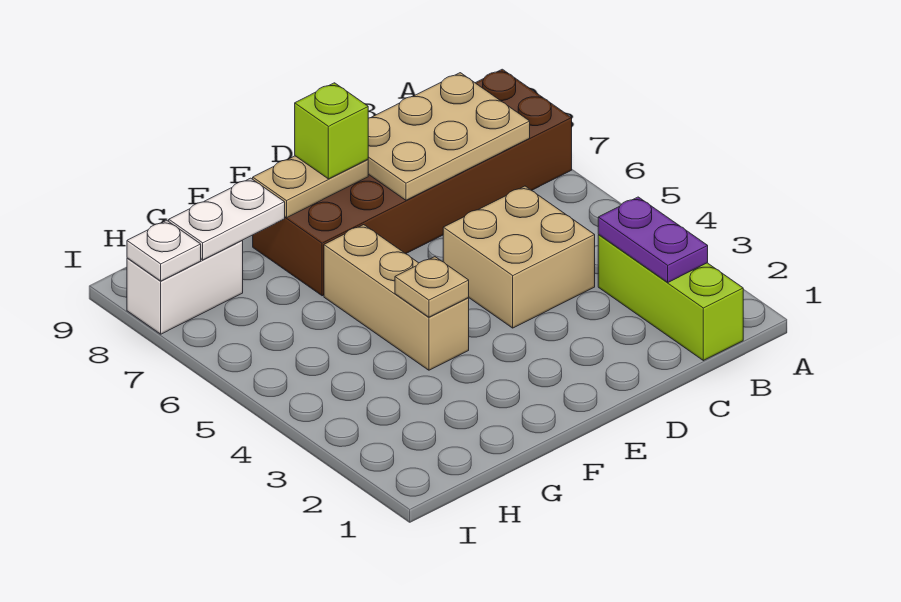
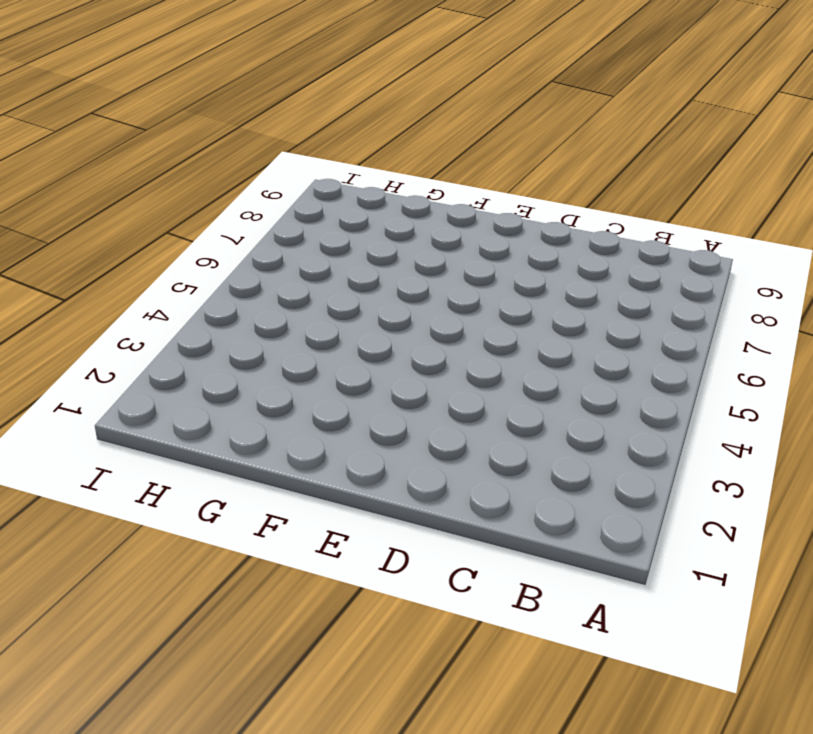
none -> brown 2x6 brick [253,69,572,296]
none -> lime 1x3 brick [598,235,743,361]
none -> tan 2x2 brick [443,186,595,328]

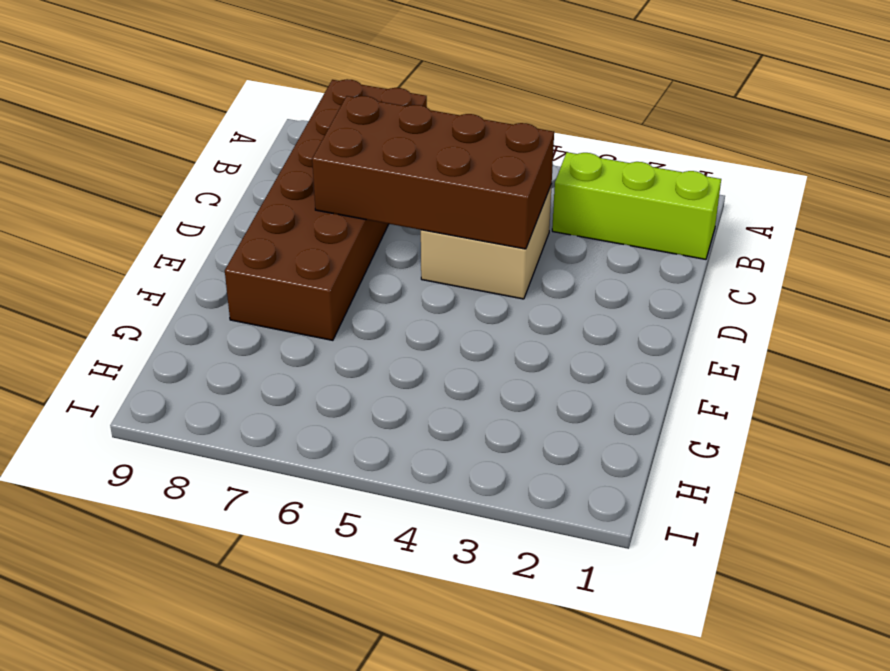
brown 2x4 brick [312,96,554,249] -> tan 2x3 plate [368,73,530,200]
none -> tan 1x3 brick [324,225,469,370]
none -> white 1x2 brick [127,241,243,334]
none -> purple 1x2 plate [598,197,708,283]

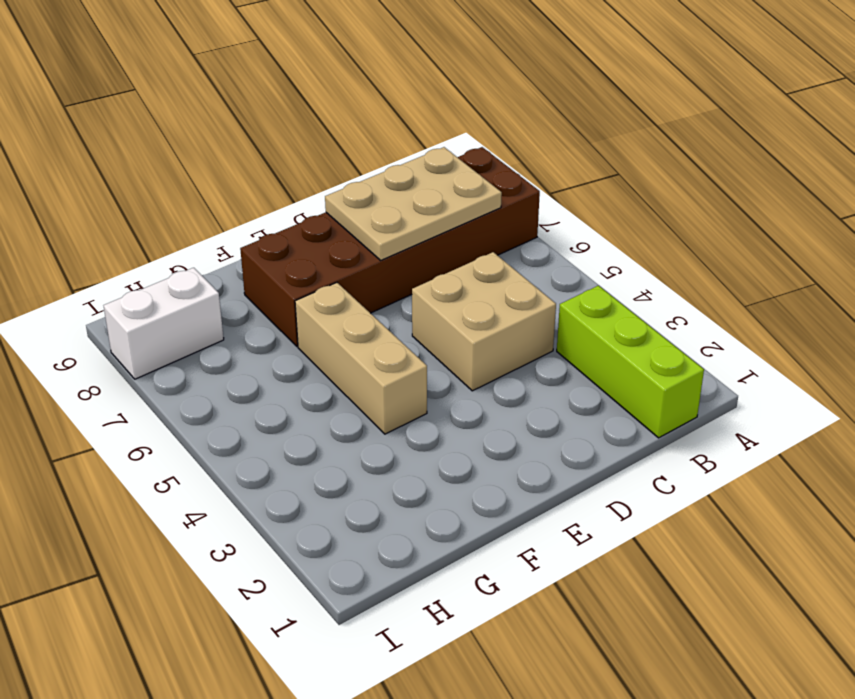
none -> purple 1x2 plate [598,197,708,283]
none -> tan 1x2 plate [253,156,368,218]
none -> tan 1x1 plate [395,257,469,317]

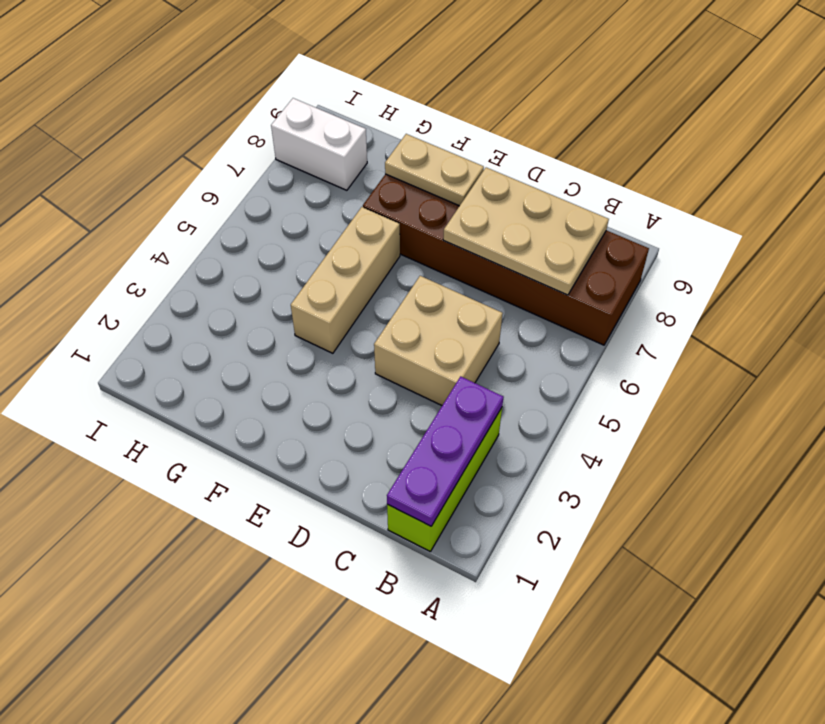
purple 1x3 plate [387,376,504,526] -> purple 1x2 plate [598,197,708,283]
none -> tan 1x1 plate [395,257,469,317]
none -> white 1x2 plate [169,178,285,260]
none -> white 1x1 plate [127,220,201,281]

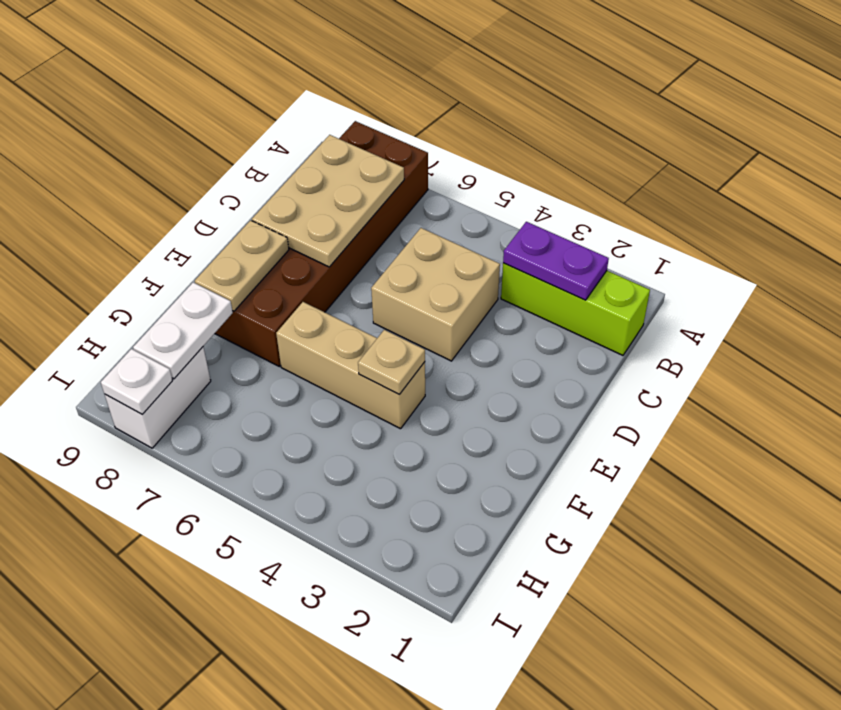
none -> lime 1x1 brick [295,83,368,179]

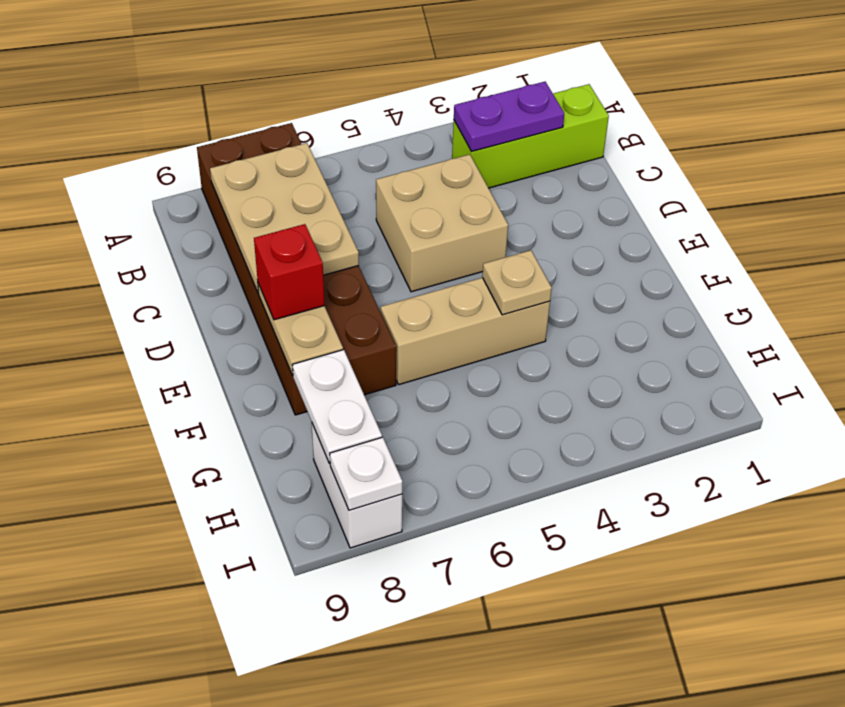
red 1x1 brick [254,224,325,320] -> lime 1x1 brick [295,83,368,179]

